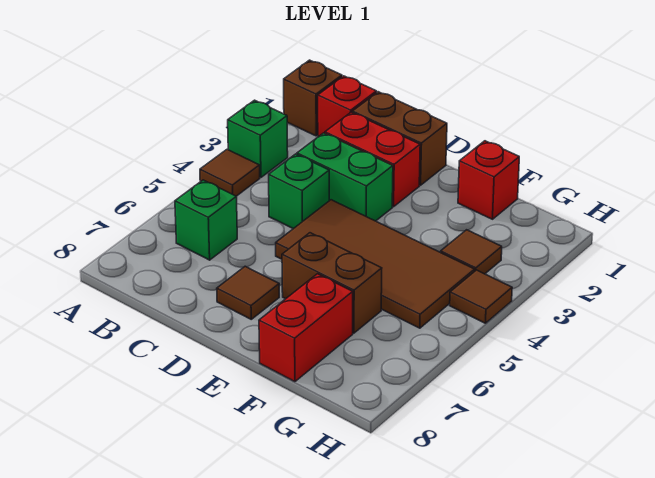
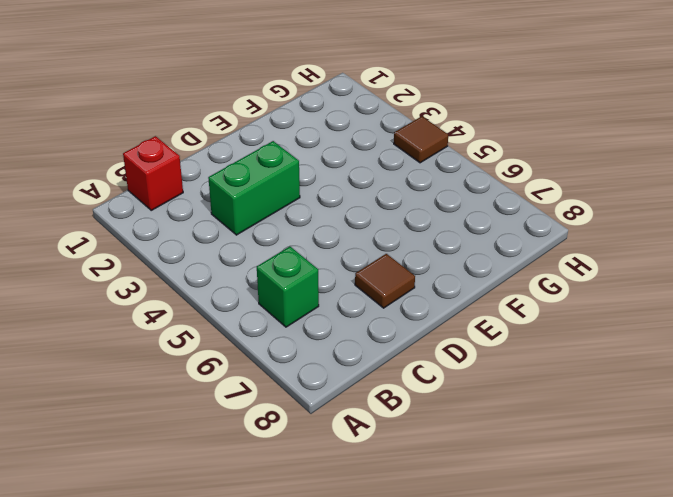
none -> brown 1x1 brick [284,60,342,136]
none -> green 1x1 brick [228,100,288,177]
none -> brown 1x1 tile [200,149,260,196]

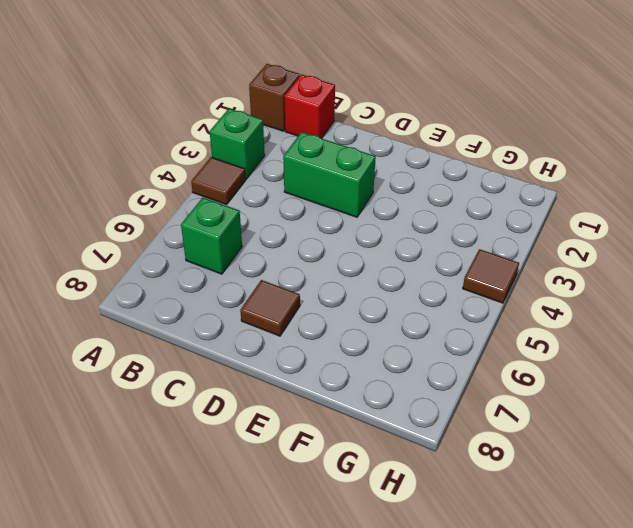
none -> brown 1x2 brick [352,92,447,185]
none -> red 1x2 brick [325,112,420,207]
none -> green 1x1 brick [269,154,329,229]

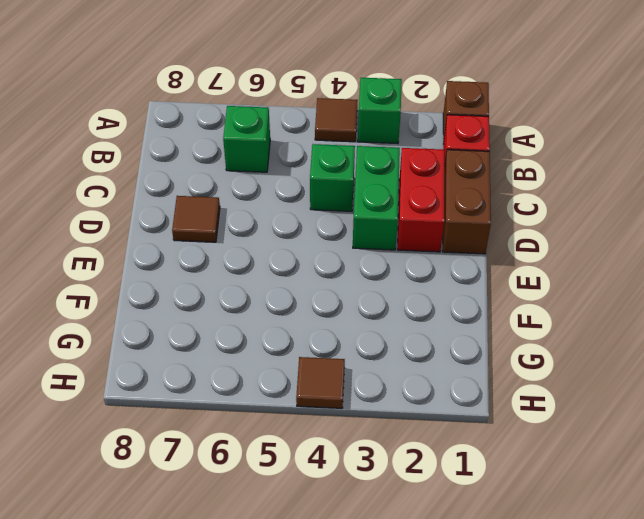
none -> brown 2x4 tile [276,200,475,328]
none -> brown 1x2 brick [282,233,382,333]
none -> red 1x1 brick [458,141,519,219]

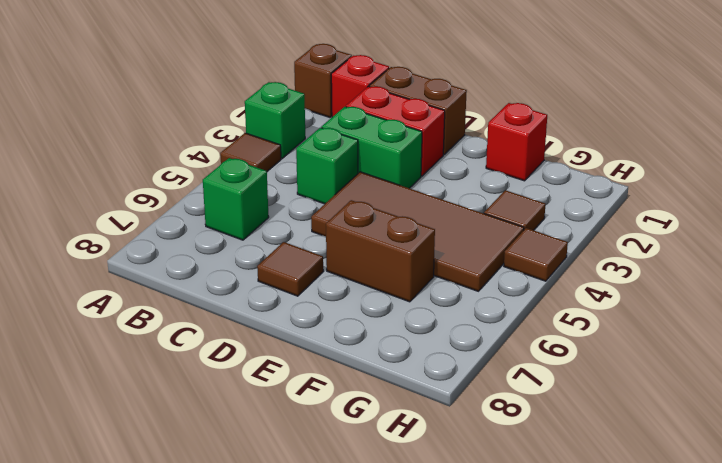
none -> red 1x2 brick [259,274,353,382]

